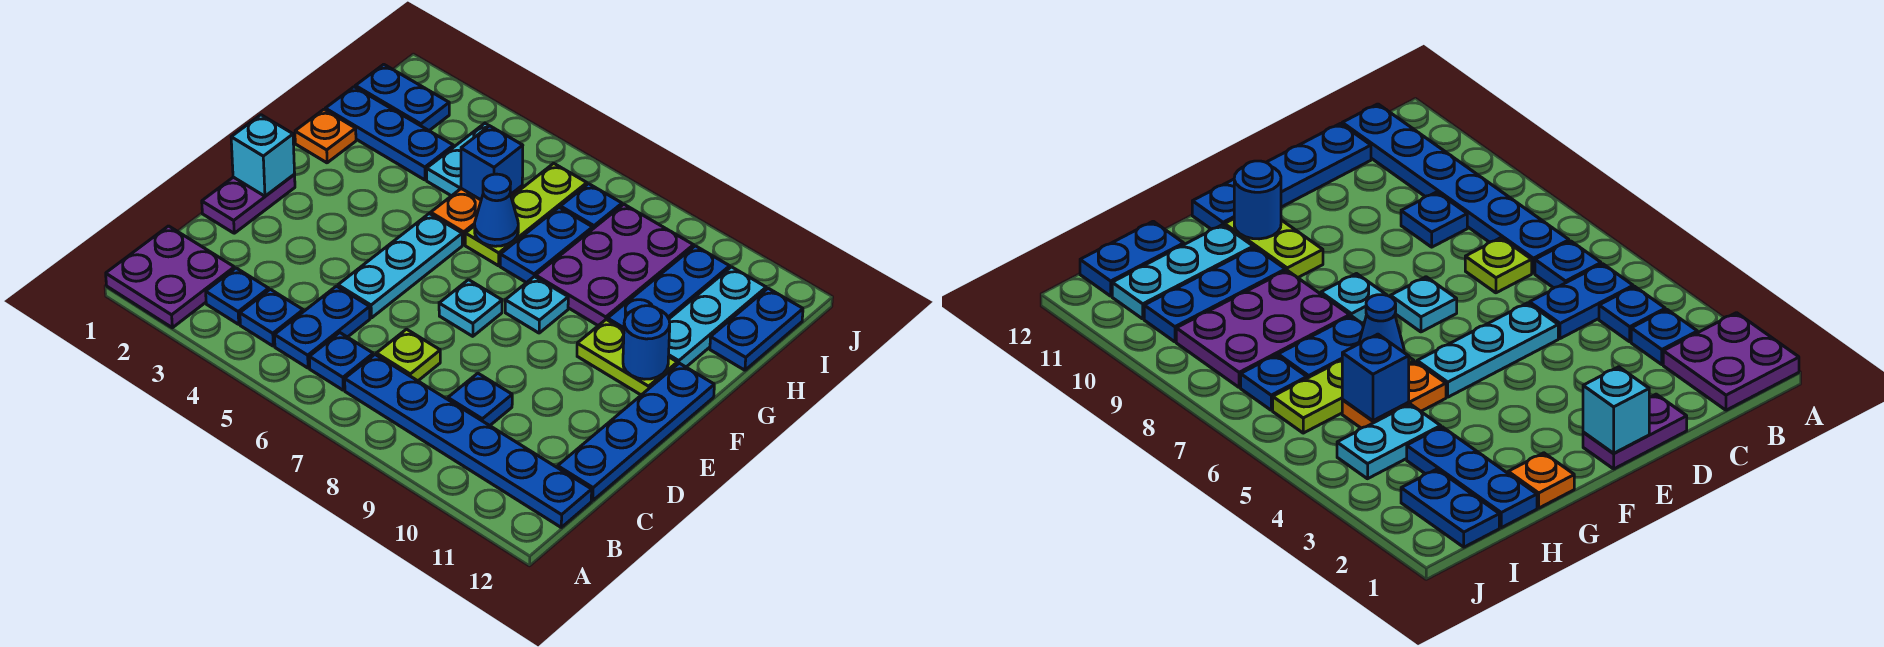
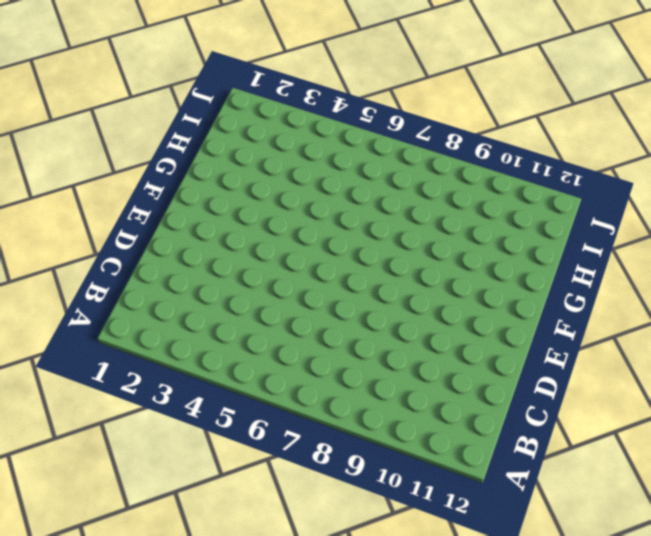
none -> purple 2x2 plate [106,226,234,328]
none -> blue 1x1 plate [206,268,269,324]
none -> blue 1x1 plate [240,289,303,346]
none -> blue 1x2 plate [274,286,370,368]

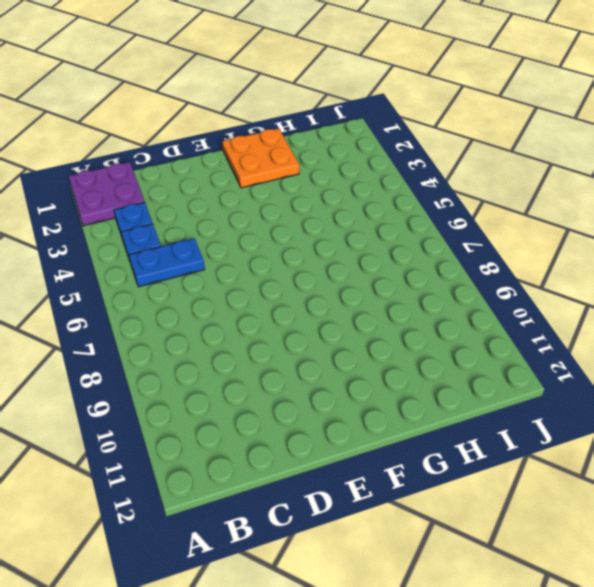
orange 2x2 plate [222,129,299,188] -> orange 1x1 plate [295,110,356,163]
none -> blue 1x1 plate [309,333,373,390]
none -> blue 1x6 plate [345,355,592,527]
none -> lime 1x1 plate [376,329,440,381]
none -> blue 1x1 plate [448,373,512,426]

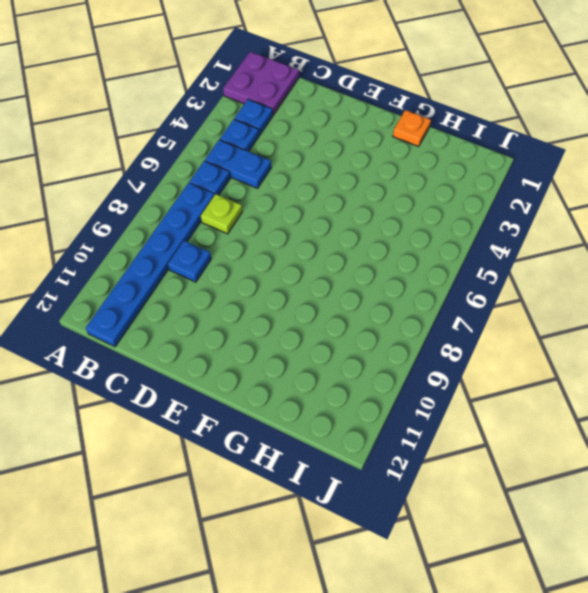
none -> blue 1x4 plate [558,363,714,501]
none -> purple 1x2 plate [202,175,295,233]
none -> cyan 1x3 plate [338,214,462,318]
none -> cyan 1x1 plate [439,280,502,336]

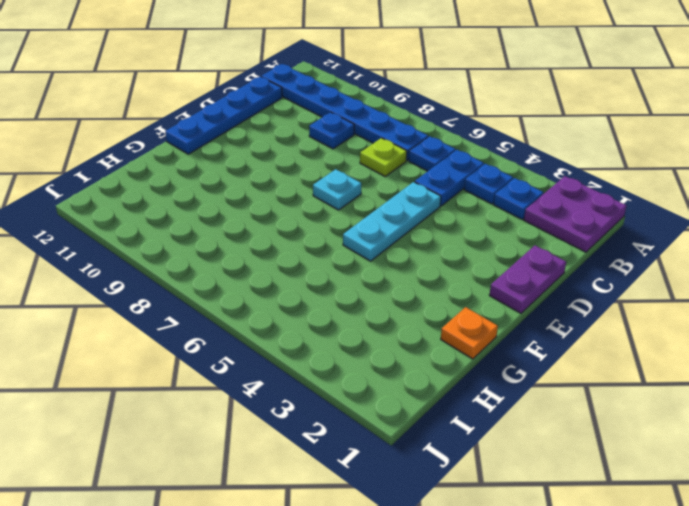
none -> cyan 1x1 plate [505,277,568,333]
none -> lime 1x2 plate [577,320,677,395]
none -> orange 1x2 plate [431,186,522,245]
none -> lime 1x3 plate [465,163,587,266]

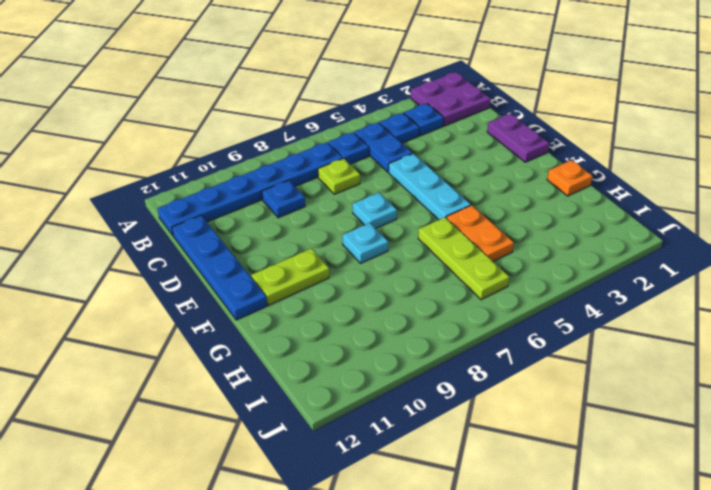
none -> blue 1x2 plate [500,207,593,283]
none -> purple 2x3 plate [536,204,693,326]
none -> blue 1x3 plate [607,246,730,330]
none -> cyan 1x3 plate [669,267,766,367]

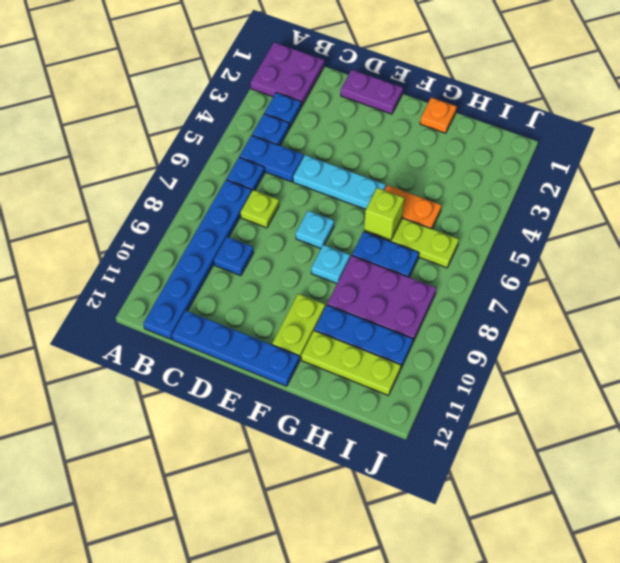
lime 1x1 brick [364,188,404,240] -> blue 1x1 cone [475,174,518,246]
lime 1x3 plate [301,331,401,395] -> cyan 1x3 plate [669,267,766,367]
none -> blue 1x3 plate [325,87,453,180]
none -> cyan 1x2 plate [427,123,489,196]
none -> blue 1x2 plate [710,288,803,370]
none -> blue 1x2 plate [355,64,449,131]

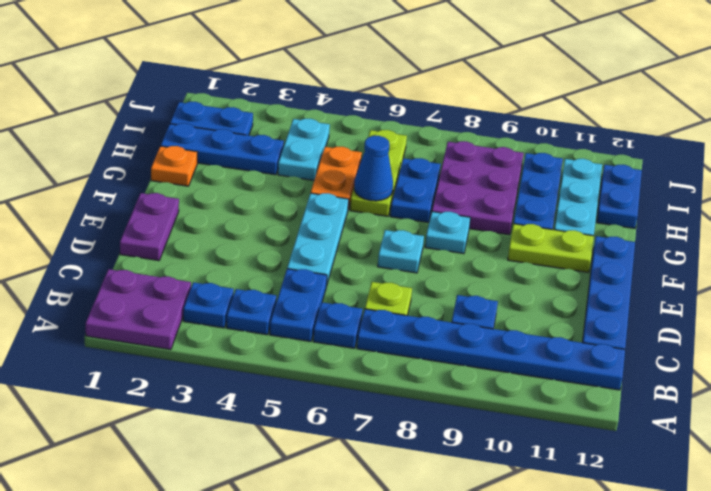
none -> blue 1x1 plate [560,184,622,229]
none -> cyan 1x1 brick [231,115,295,196]
none -> blue 1x1 round brick [623,306,670,379]
none -> blue 1x1 brick [461,126,523,200]

